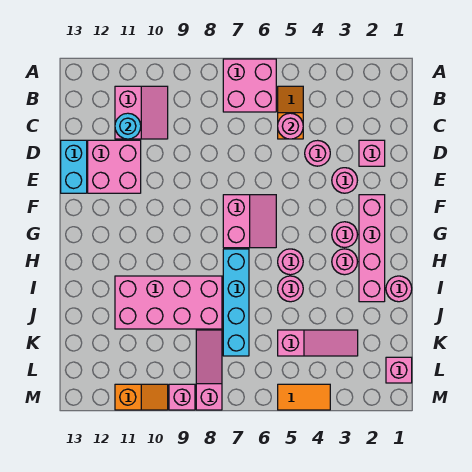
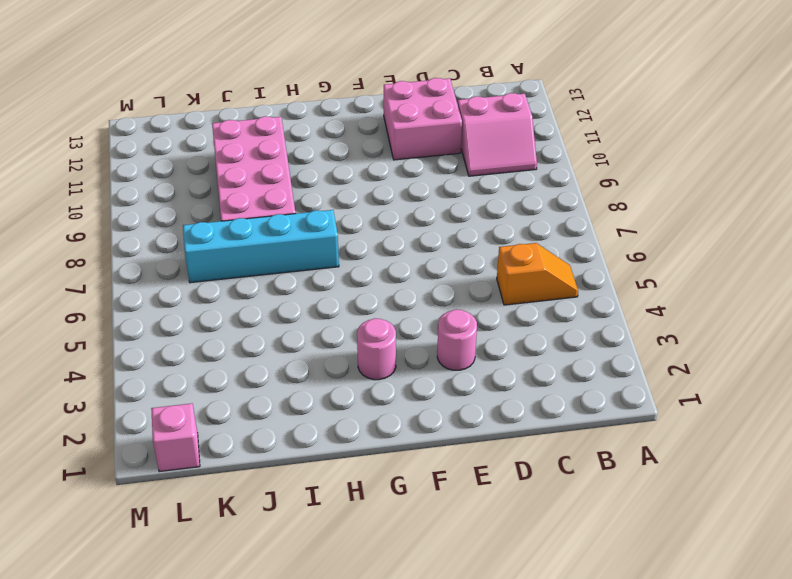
none -> pink 2x2 brick [223,59,276,112]
none -> pink 1x1 brick [359,140,385,166]
none -> pink 1x1 round brick [305,140,330,166]

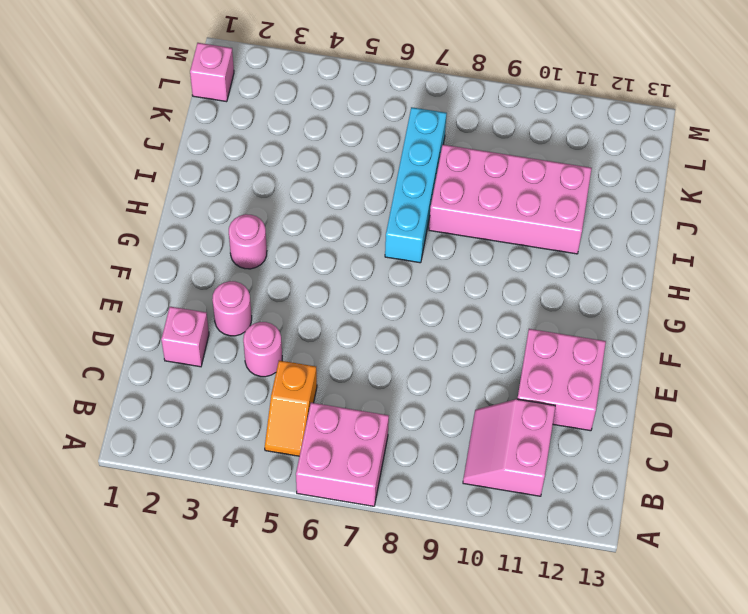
none -> cyan 1x2 brick [61,140,87,193]
none -> pink 1x4 brick [359,195,385,302]
none -> pink 2x2 slope [223,195,276,248]

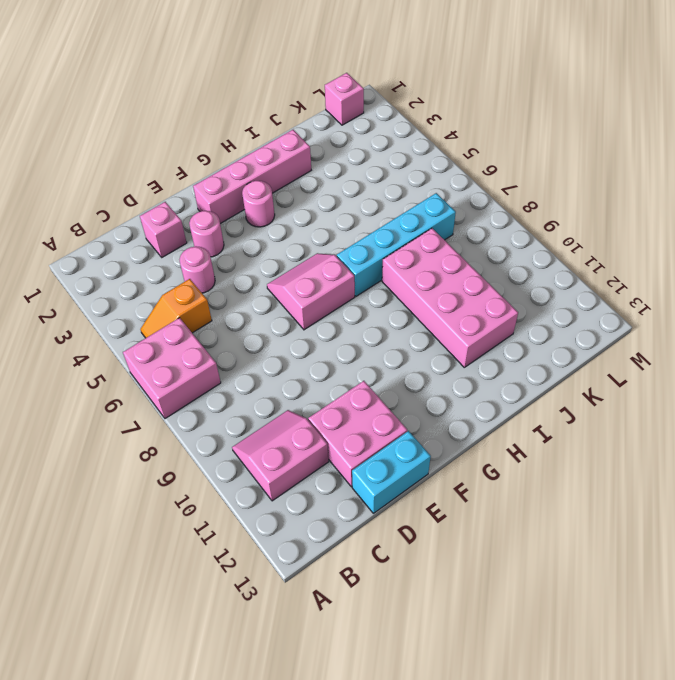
none -> pink 1x1 round brick [332,249,357,275]
none -> pink 1x1 round brick [278,249,303,275]
none -> pink 1x1 round brick [386,276,412,302]

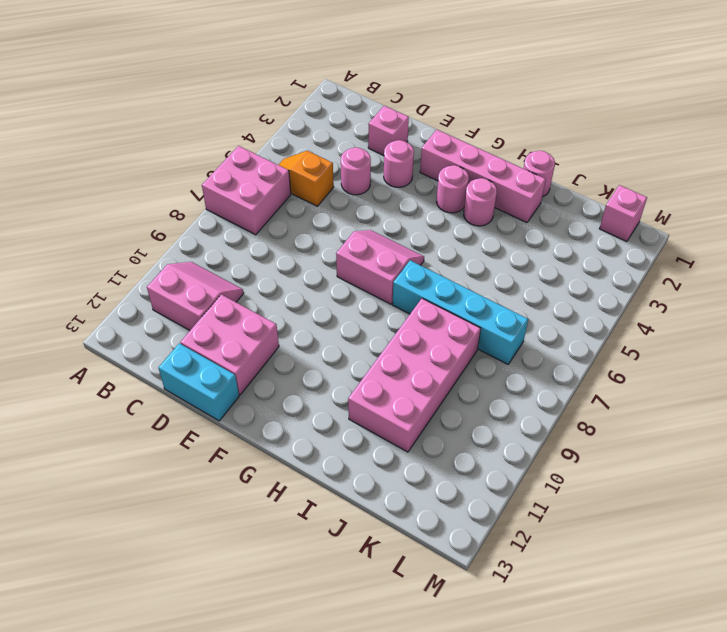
none -> pink 1x1 round brick [278,249,303,275]
none -> pink 1x1 round brick [278,276,303,302]
none -> pink 1x3 slope [278,330,358,356]

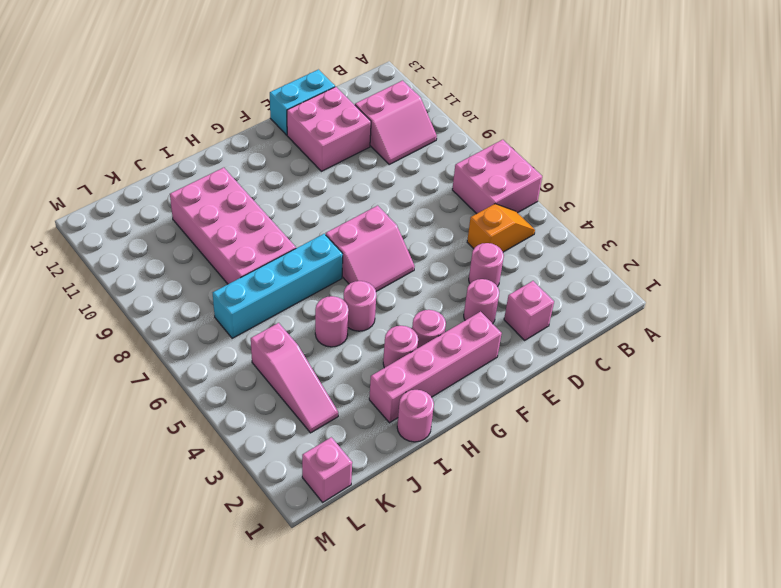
none -> pink 1x3 slope [196,330,222,410]
none -> orange 1x2 tile [278,384,330,410]
none -> pink 1x1 brick [169,384,195,410]

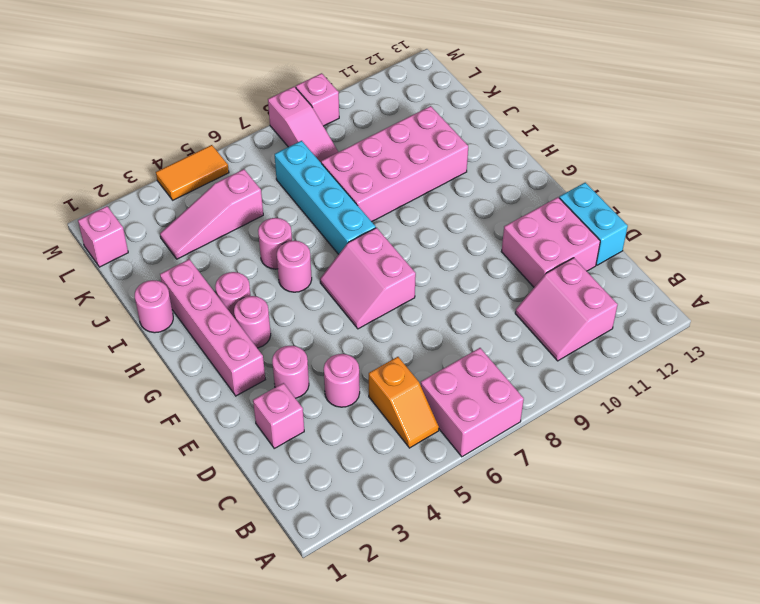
none -> orange 1x2 slope [115,384,168,410]
none -> pink 1x1 round brick [278,113,303,139]
none -> cyan 1x1 round brick [115,113,141,139]

